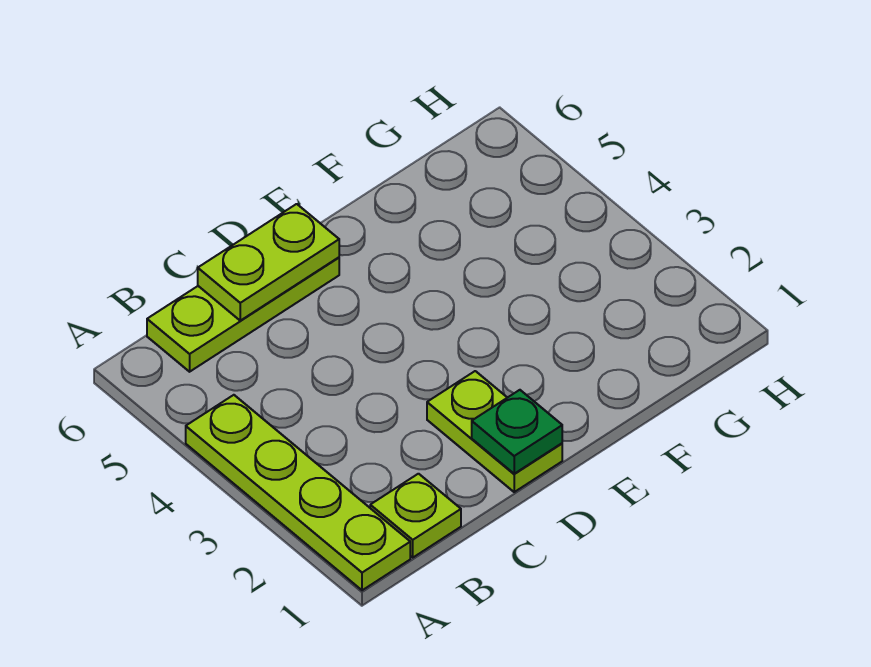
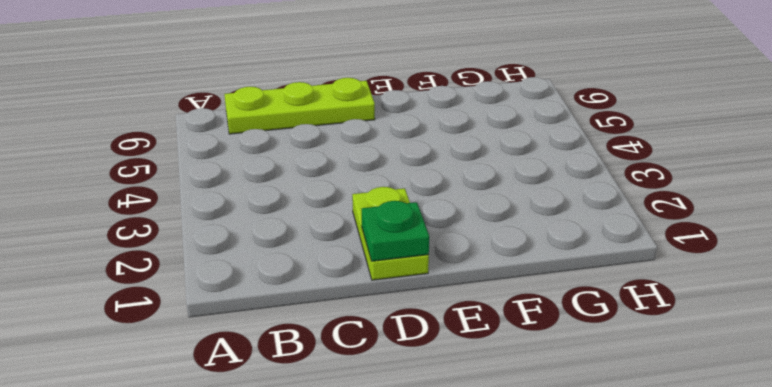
none -> lime 1x4 plate [186,395,410,590]
none -> lime 1x1 plate [370,474,461,557]

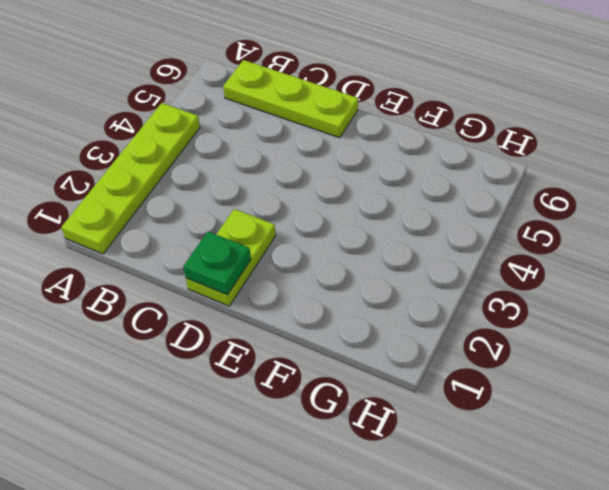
none -> lime 1x1 plate [370,474,461,557]
none -> lime 1x2 plate [198,204,339,321]

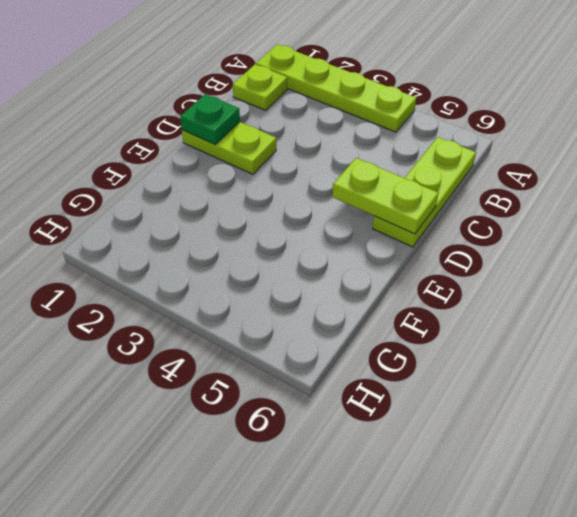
lime 1x2 plate [332,158,438,234] -> lime 1x2 plate turned to [198,204,339,321]

